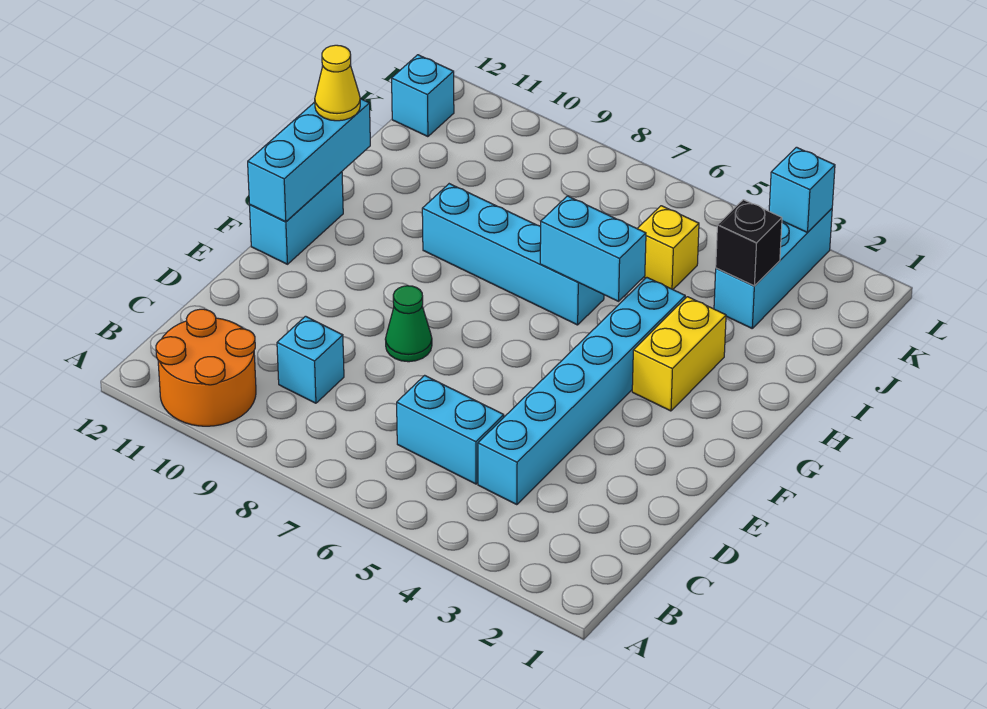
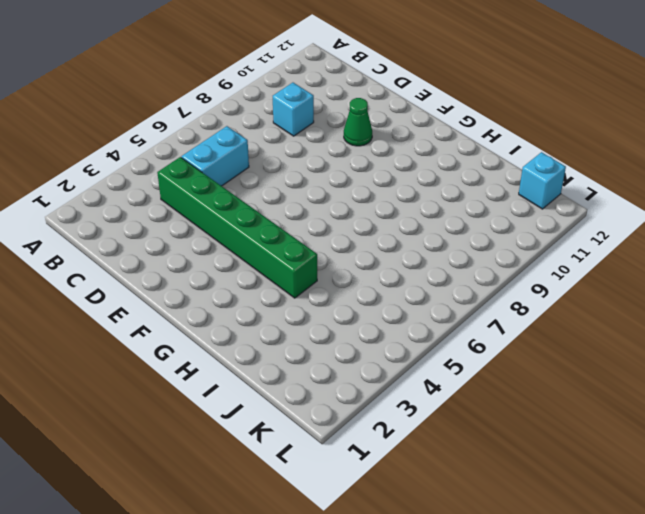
green 1x6 brick [157,157,317,298] -> cyan 1x6 brick [478,278,685,505]
green 1x1 cone [344,98,372,146] -> green 1x1 cone moved to [385,286,432,362]
none -> orange 2x2 round brick [156,309,256,426]
none -> cyan 1x2 brick [250,172,343,264]
none -> yellow 1x2 brick [632,297,726,411]

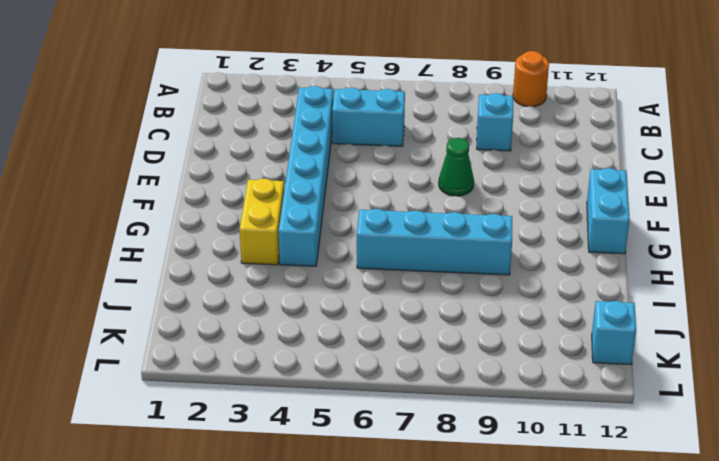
orange 1x1 round brick [513,51,549,107] -> orange 2x2 round brick [156,309,256,426]
none -> cyan 1x3 brick [714,209,832,328]
none -> yellow 1x1 brick [637,206,699,289]
none -> cyan 1x3 brick [248,99,370,222]

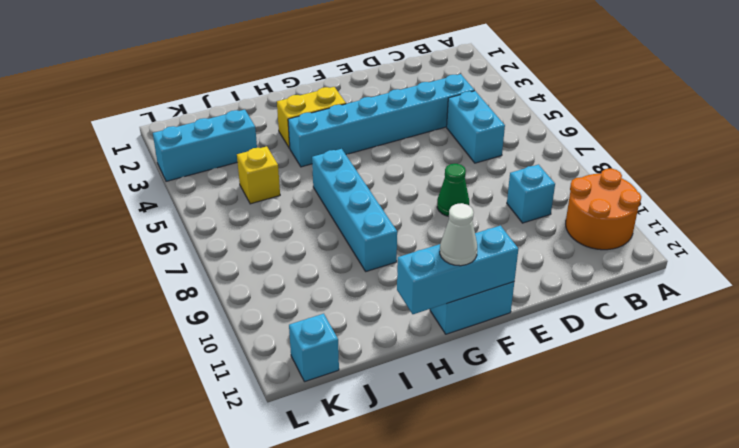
white 1x1 cone [440,203,477,266] -> none
none -> cyan 1x2 brick [540,196,646,301]
none -> black 1x1 brick [716,200,782,286]
none -> cyan 1x1 brick [769,147,835,233]

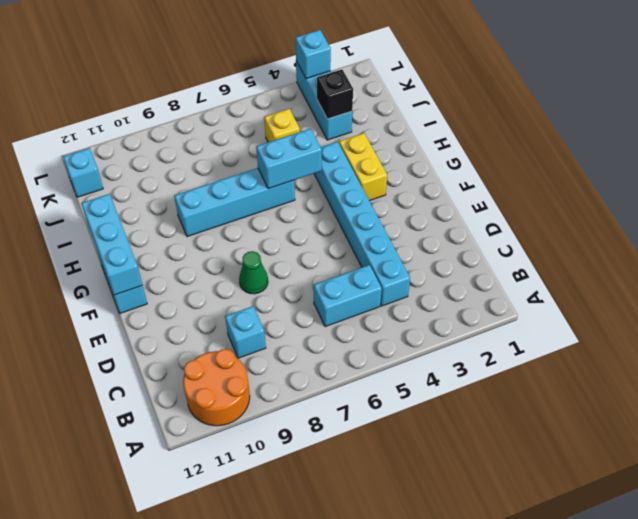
none -> yellow 1x1 cone [315,45,360,121]

